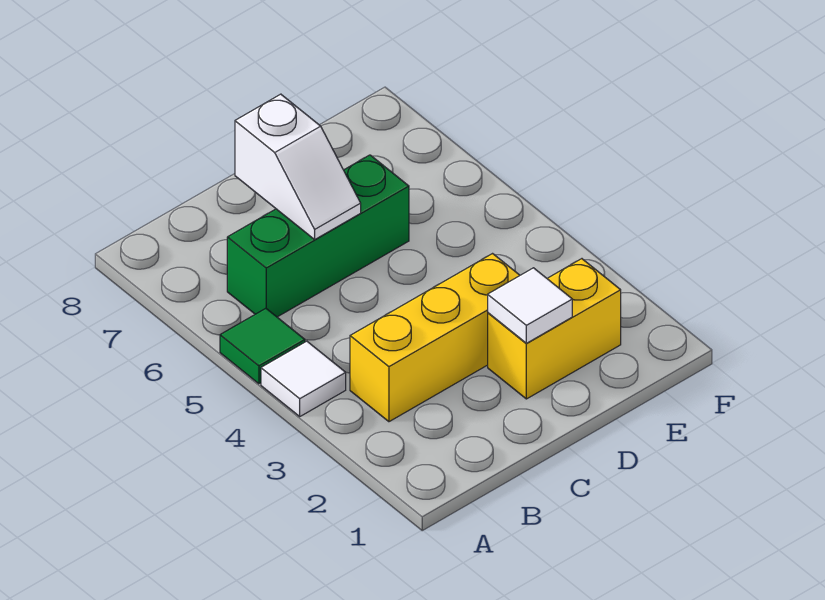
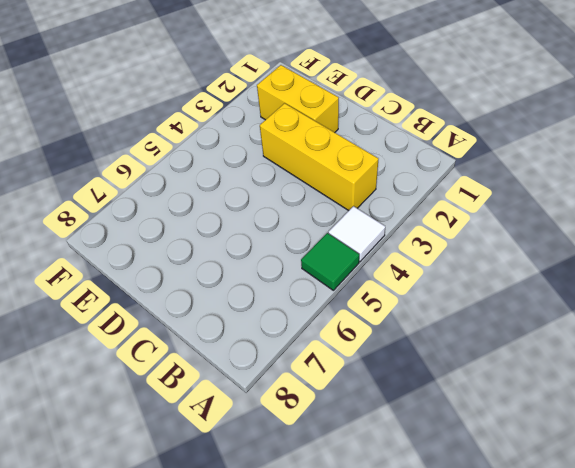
none -> green 1x3 brick [227,155,409,317]
none -> white 1x2 slope [235,94,361,239]

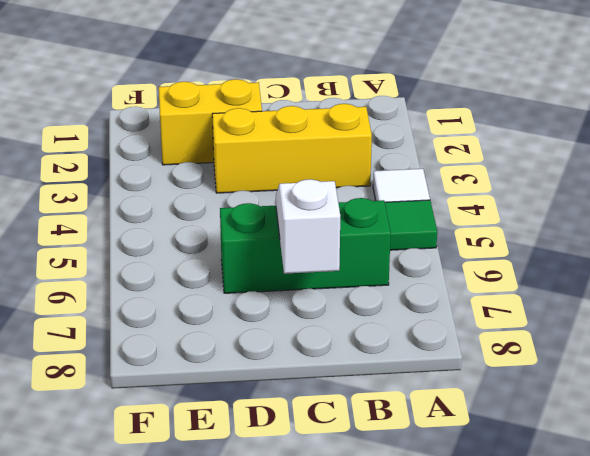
none -> white 1x1 tile [488,268,572,343]

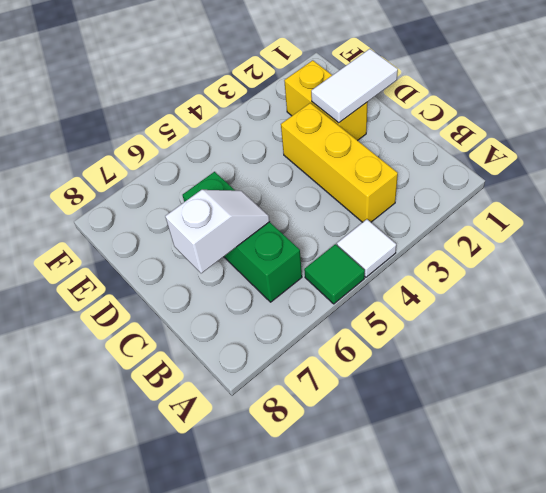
white 1x2 tile [311,49,398,123] -> white 1x1 tile [488,268,572,343]

